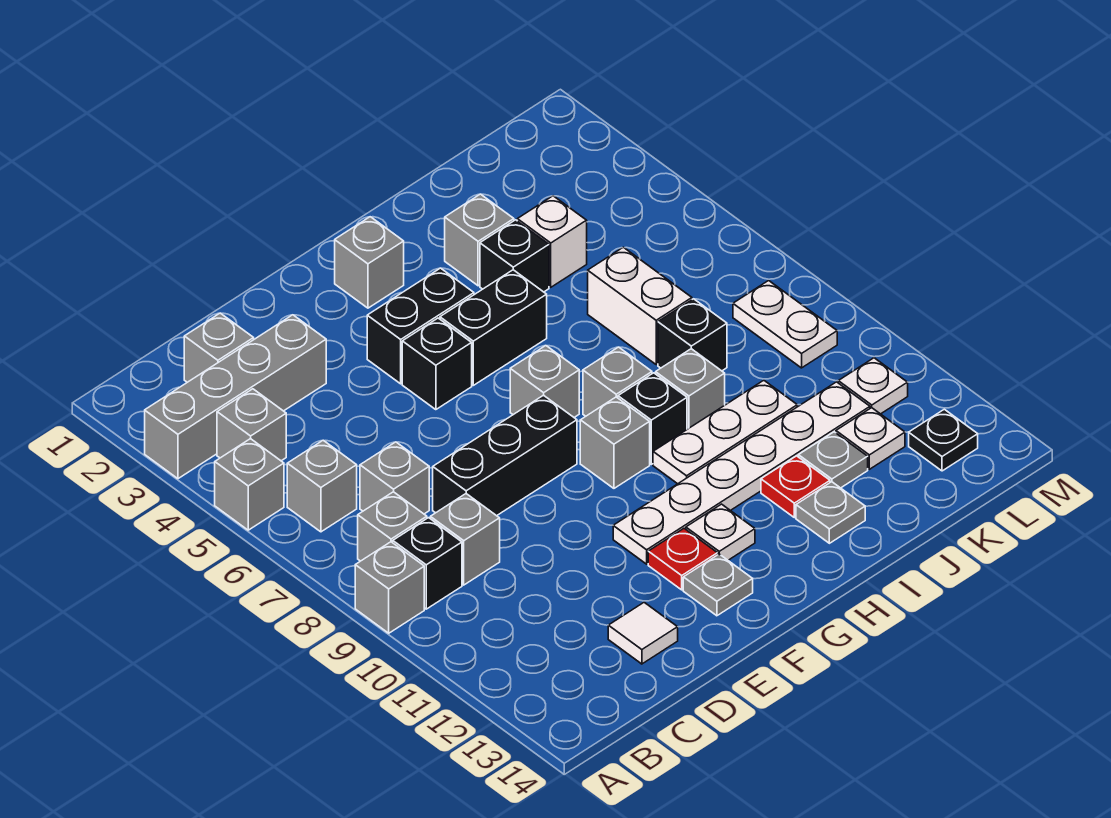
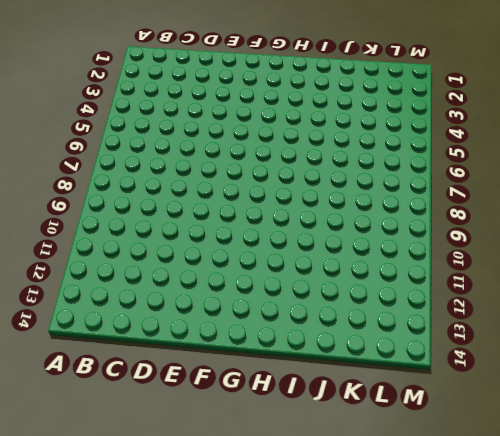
none -> grey 1x4 brick [145,315,326,479]
none -> grey 1x1 brick [215,439,284,530]
none -> grey 1x1 brick [355,542,424,633]
none -> grey 1x1 brick [217,389,286,461]

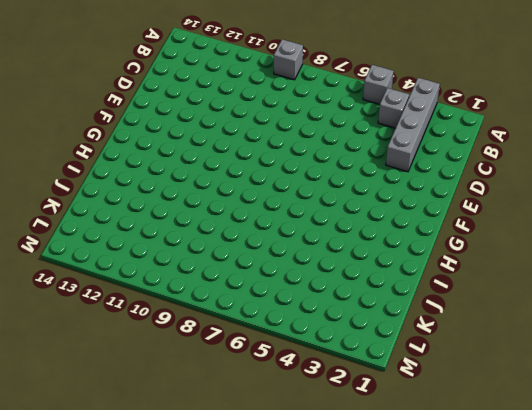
none -> grey 1x1 brick [287,440,357,532]
none -> grey 1x1 brick [358,492,427,561]
none -> black 1x1 brick [393,518,462,609]
none -> grey 1x1 brick [184,313,254,382]

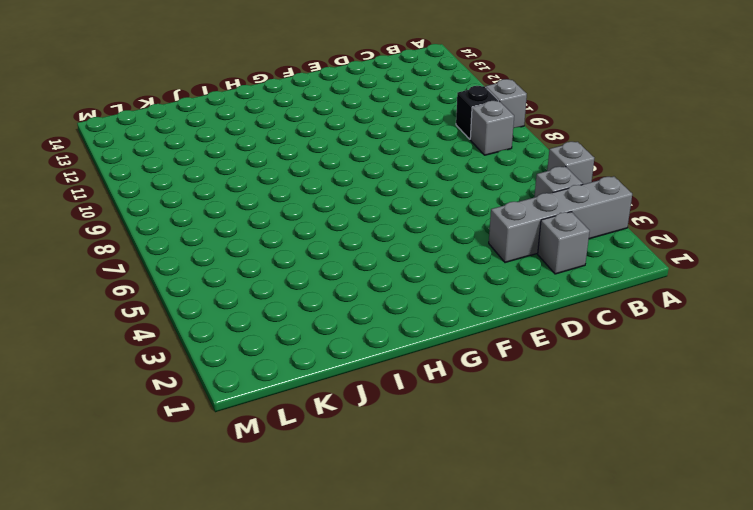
none -> grey 1x1 brick [287,440,357,532]
none -> grey 1x1 brick [360,442,429,514]
none -> grey 1x1 brick [430,494,500,585]
none -> black 1x3 brick [433,395,577,516]

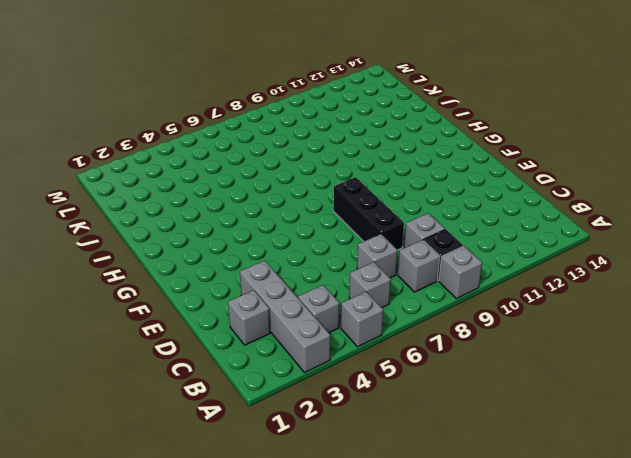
none -> white 1x1 tile [608,602,678,664]
none -> black 1x2 brick [367,268,474,384]
none -> black 1x1 brick [402,318,472,410]
none -> white 1x6 plate [613,382,870,564]

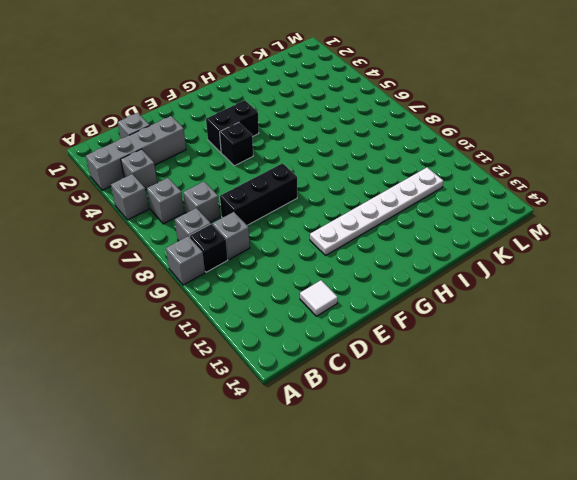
none -> red 1x1 plate [648,529,718,590]
none -> grey 1x1 plate [683,554,753,616]
none -> grey 1x1 brick [335,217,404,308]
none -> black 1x2 brick [440,270,547,385]

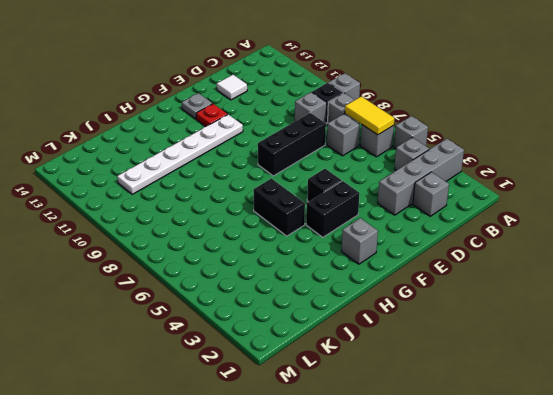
yellow 1x2 tile [345,96,394,135] -> none
black 1x2 brick [253,179,305,236] -> black 1x2 brick turned to [440,270,547,385]
none -> grey 1x1 brick [510,346,579,417]
none -> grey 1x1 brick [580,397,650,488]
none -> white 1x1 plate [686,504,755,560]
none -> grey 1x1 brick [583,347,652,416]

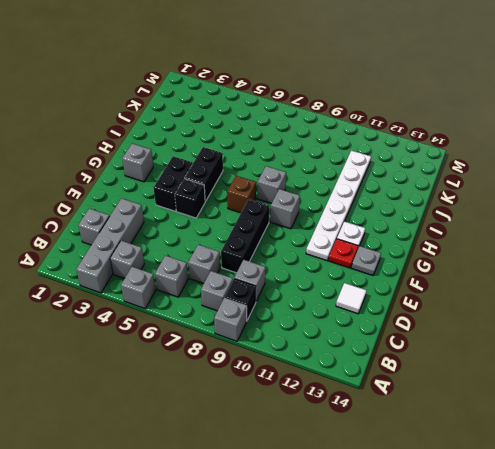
brown 1x1 brick [227,176,256,213] -> grey 1x1 brick [510,346,579,417]
none -> black 1x1 brick [618,373,687,464]
none -> white 1x3 plate [653,380,797,484]
none -> grey 1x1 brick [445,194,514,286]
none -> black 1x1 brick [480,220,549,292]

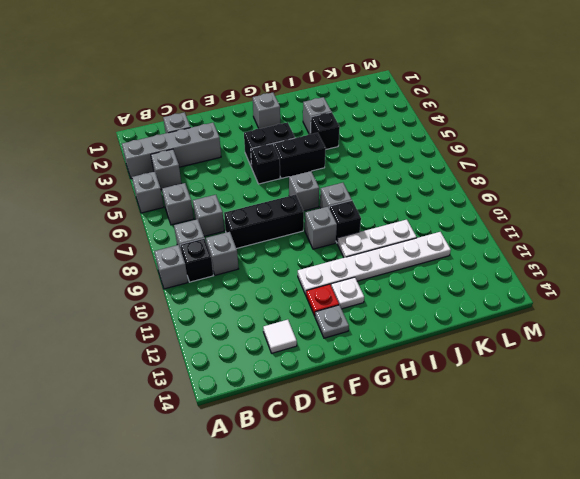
none -> grey 1x1 brick [656,349,725,429]
none -> red 1x1 plate [761,456,830,518]
none -> grey 1x1 plate [796,482,865,543]
none -> white 1x1 brick [517,196,587,287]

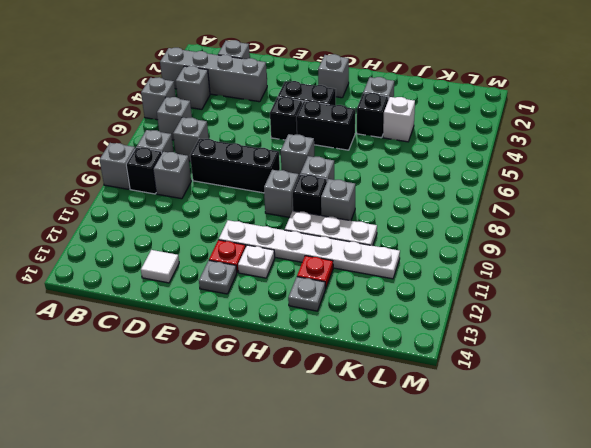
none -> white 1x2 brick [588,247,692,364]
none -> black 1x1 brick [658,299,727,371]
none -> grey 1x1 plate [798,432,868,488]
none -> white 1x1 plate [836,408,905,469]

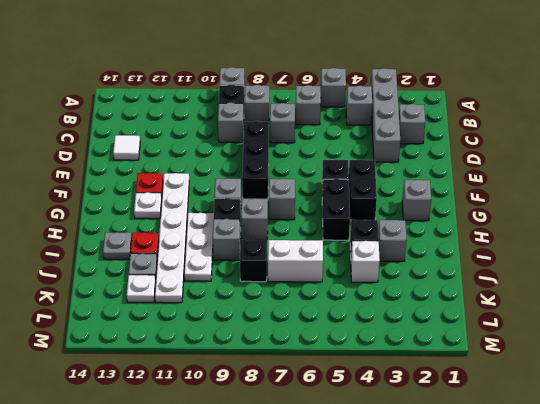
none -> grey 1x1 plate [683,554,753,616]
none -> white 1x2 plate [733,281,837,368]
none -> white 1x1 plate [838,358,908,414]
none -> black 1x1 plate [909,409,978,471]

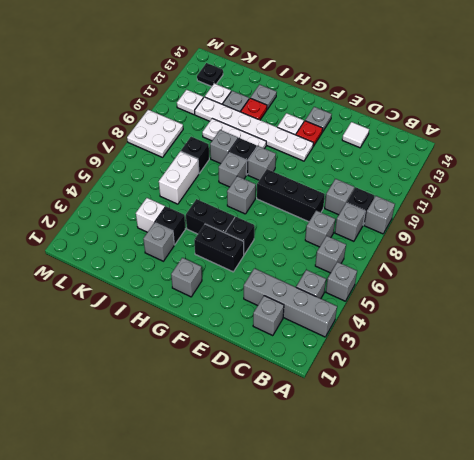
white 2x2 plate [127,110,183,157] -> white 1x2 plate [733,281,837,368]

